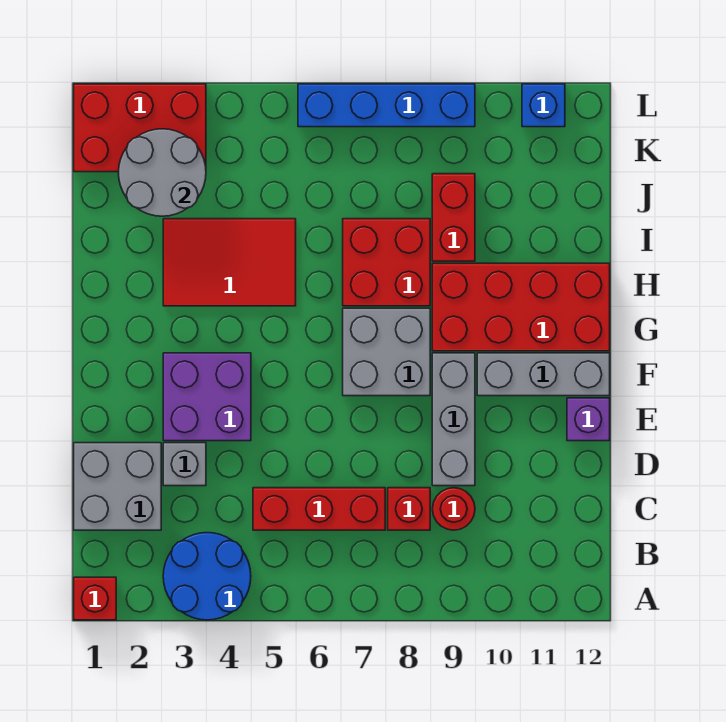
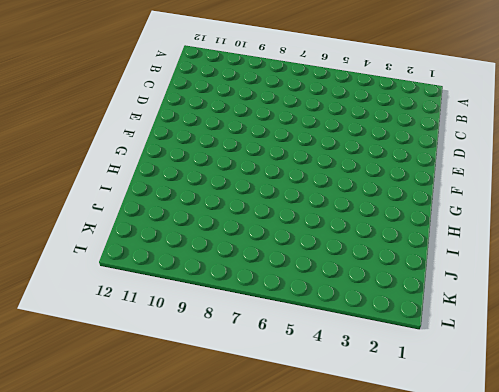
none -> red 1x1 brick [74,577,116,620]
none -> blue 2x2 round brick [163,533,251,620]
none -> grey 2x2 brick [74,443,161,530]

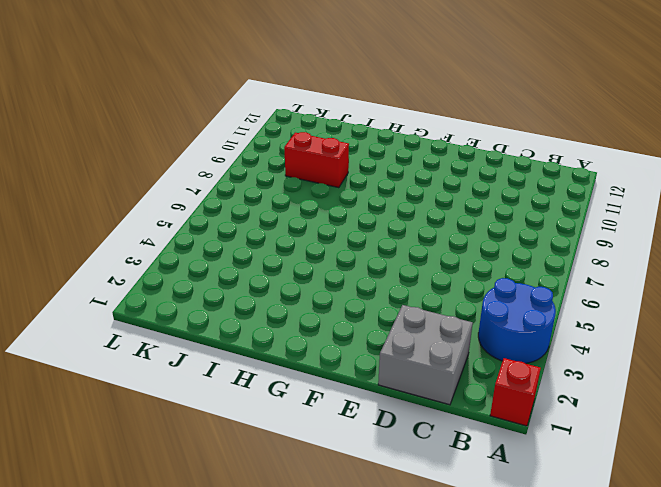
none -> red 1x3 brick [253,488,385,530]
none -> red 1x1 brick [388,488,430,530]
none -> red 1x1 round brick [433,488,475,530]

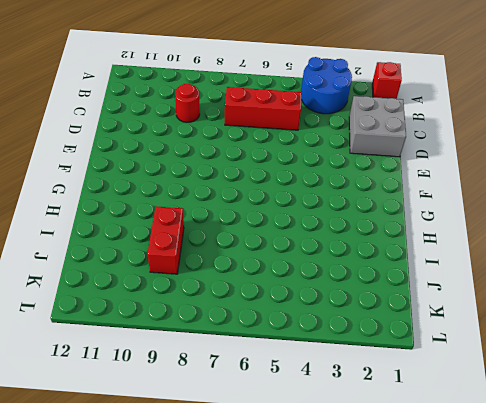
none -> red 1x1 brick [388,488,430,530]
none -> grey 1x1 brick [163,443,206,486]
none -> grey 1x3 brick [432,353,475,486]

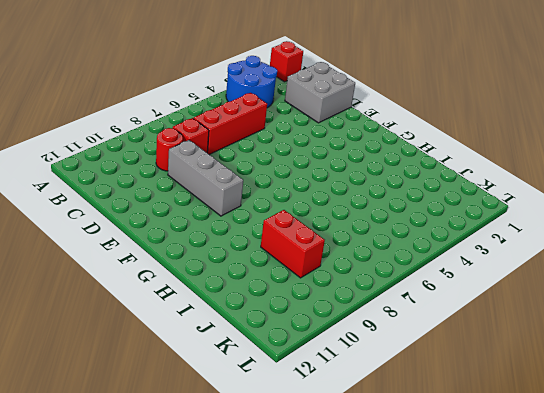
none -> grey 1x1 brick [163,443,206,486]
none -> purple 2x2 brick [163,353,251,441]
none -> purple 1x1 brick [567,398,610,441]

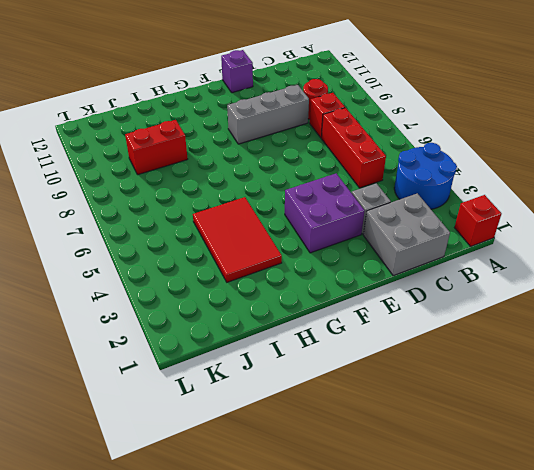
none -> grey 2x2 brick [343,308,430,396]
none -> grey 1x3 brick [477,353,610,396]
none -> red 2x4 brick [432,263,610,351]

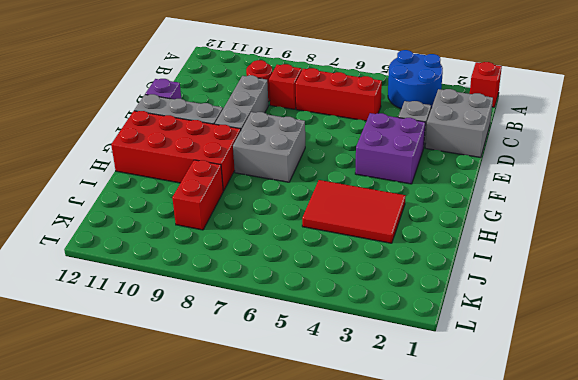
none -> red 2x2 brick [343,219,430,306]
none -> red 2x3 brick [74,84,206,172]
none -> blue 1x4 brick [298,84,475,127]

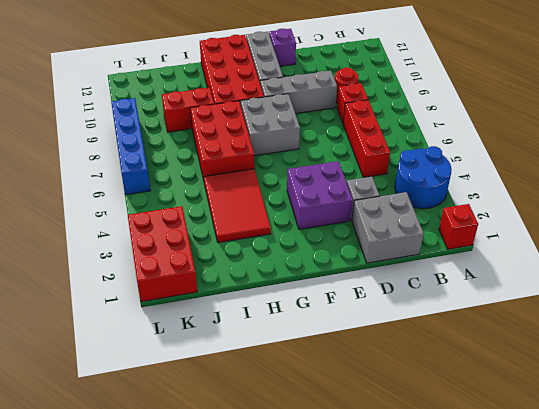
red 2x3 brick [190,101,254,180] -> red 2x2 brick [343,219,430,306]
none -> blue 1x1 brick [522,84,565,127]
none -> grey 2x2 round brick [118,129,206,216]

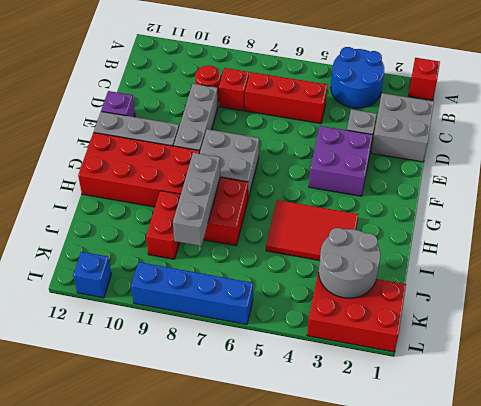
grey 1x3 brick [173,153,220,246] -> none

